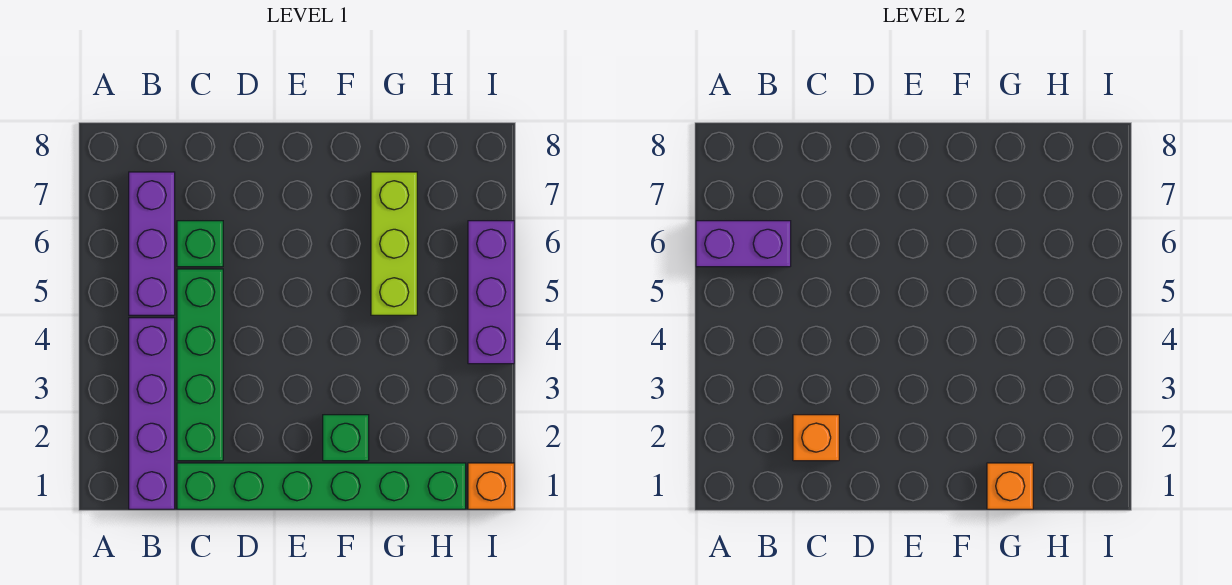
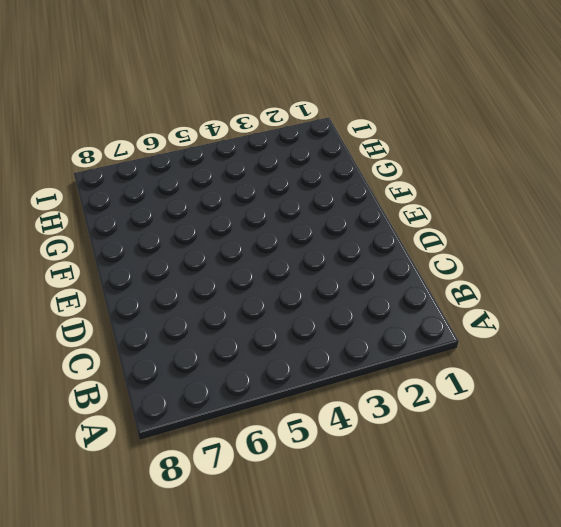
none -> purple 1x4 brick [129,318,175,509]
none -> purple 1x3 brick [129,172,175,315]
none -> green 1x6 brick [177,463,466,509]

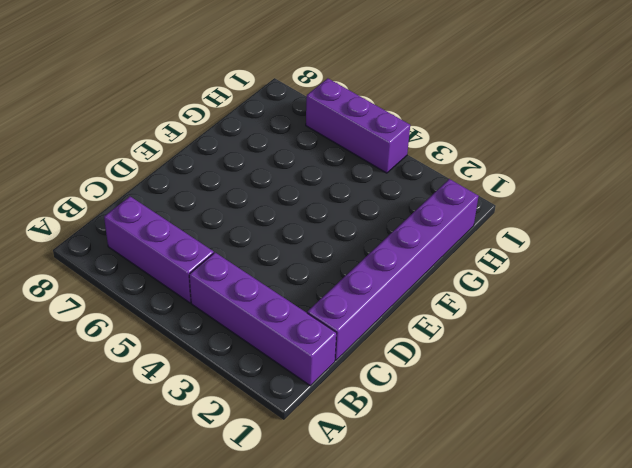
purple 1x6 brick [307,179,479,360] -> green 1x6 brick [177,463,466,509]
none -> green 1x4 brick [177,269,223,461]
none -> green 1x1 brick [177,221,223,267]
none -> green 1x1 brick [323,415,369,461]

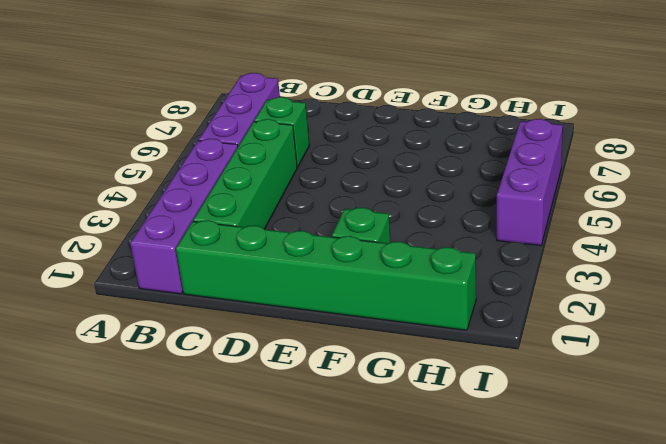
none -> lime 1x3 brick [371,172,417,315]
none -> orange 1x1 brick [468,463,514,509]
none -> purple 1x2 brick [696,221,791,267]

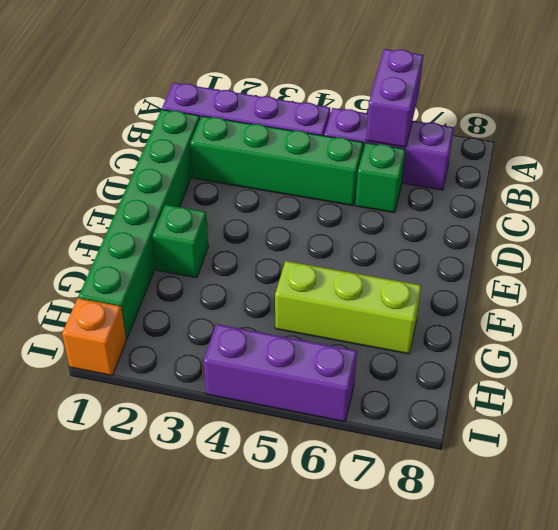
none -> orange 1x1 brick [793,415,839,461]
none -> orange 1x1 brick [987,463,1033,509]

